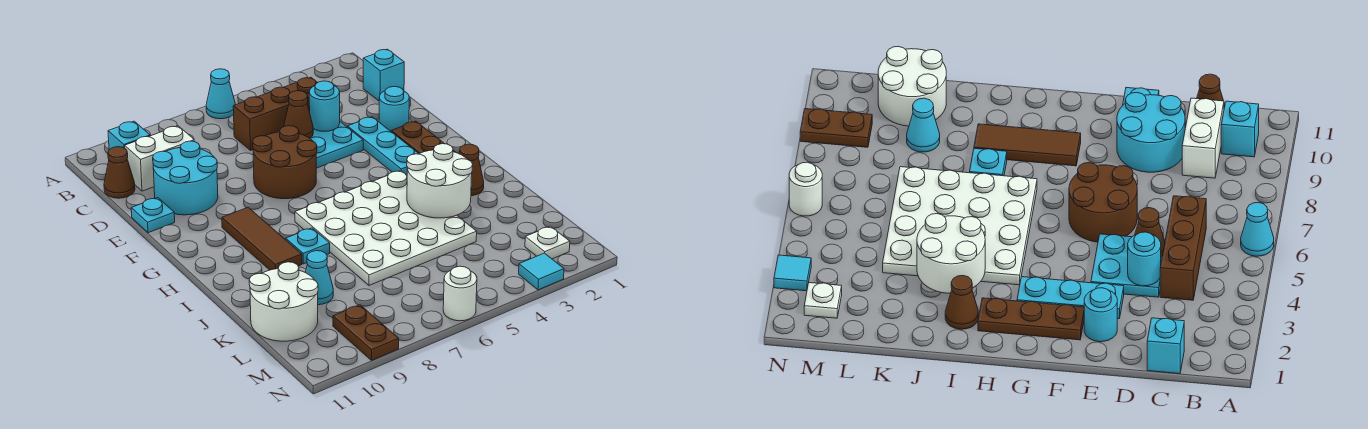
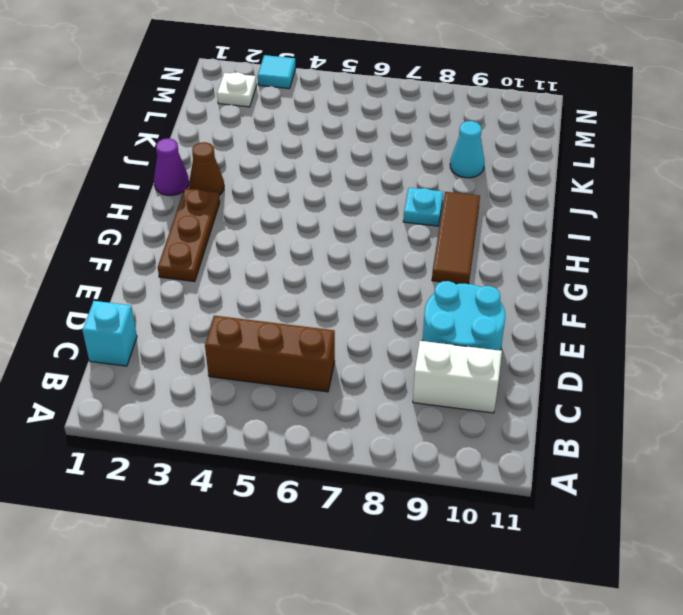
purple 1x1 cone [154,138,189,195] -> none
none -> cyan 1x1 cone [206,69,236,119]
none -> cyan 1x1 brick [108,121,150,149]
none -> brown 1x1 cone [104,147,135,198]

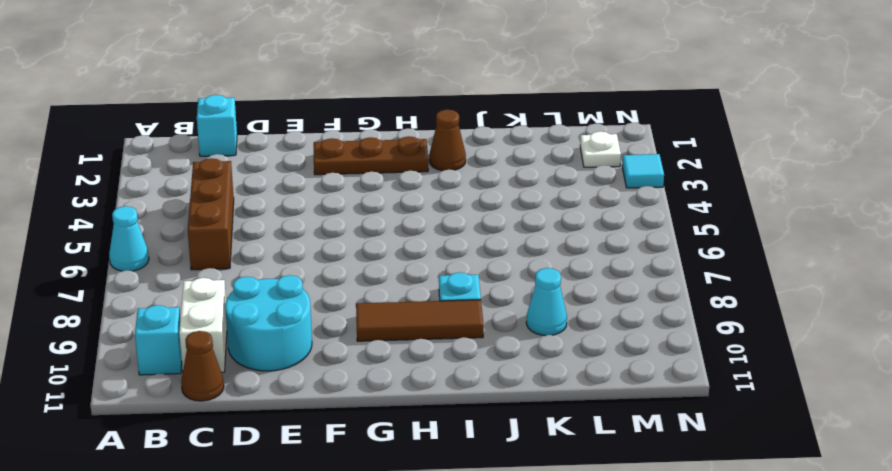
none -> cyan 2x2 plate [278,122,363,168]
none -> cyan 1x1 round brick [379,87,409,131]
none -> cyan 1x3 plate [347,117,419,175]

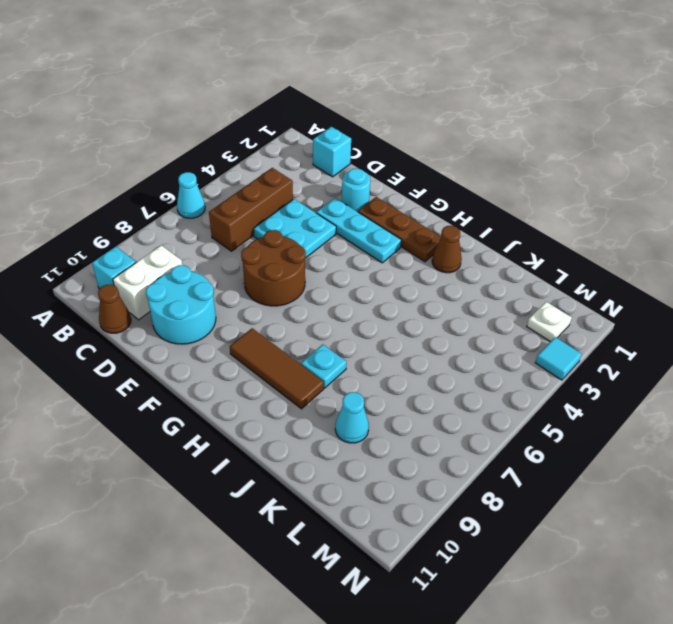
none -> cyan 1x1 plate [131,198,175,233]
none -> white 4x4 plate [295,170,477,285]
none -> white 2x2 round brick [249,262,318,341]

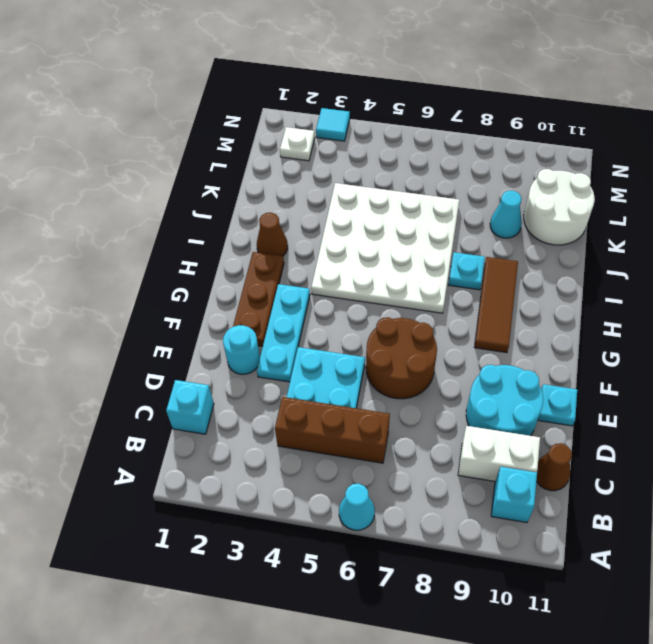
none -> brown 1x2 plate [333,305,399,360]
none -> white 1x1 round brick [443,266,477,321]
none -> cyan 1x1 round brick [309,81,340,131]

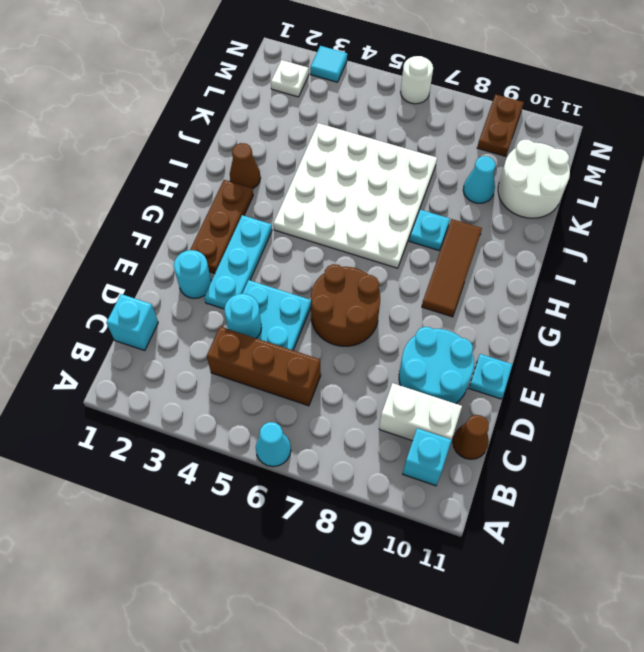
none -> brown 1x1 cone [284,91,313,138]
none -> white 2x2 round brick [407,144,473,218]

